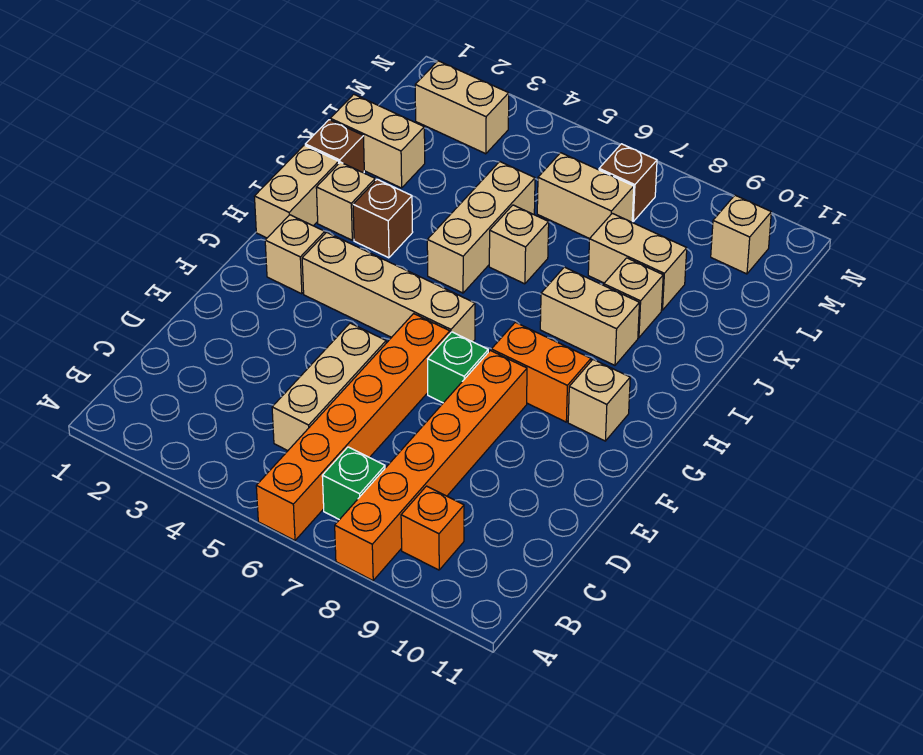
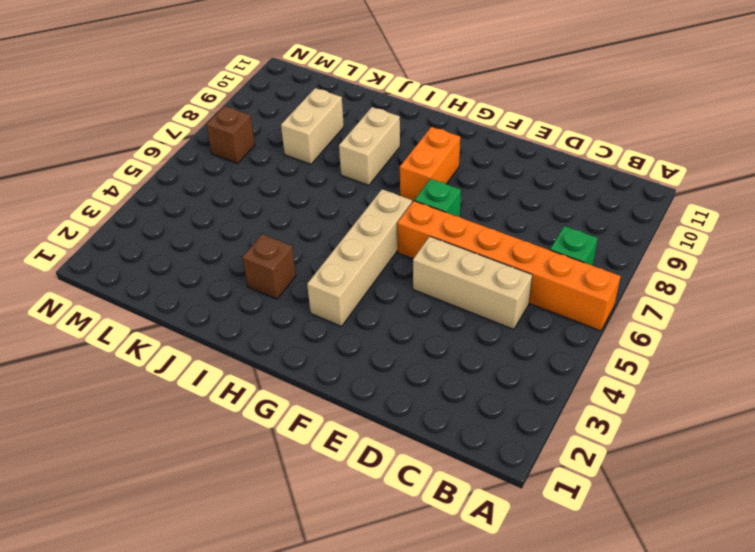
none -> orange 1x6 brick [335,350,527,580]
none -> orange 1x1 brick [401,486,464,570]
none -> tan 1x1 brick [265,215,325,294]

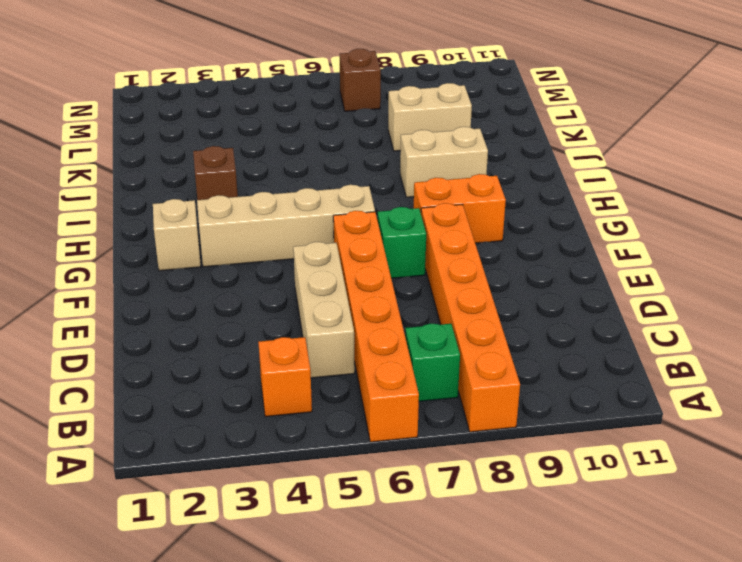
orange 1x1 brick [258,337,312,417] -> orange 1x1 brick moved to [401,486,464,570]
none -> tan 1x1 brick [568,360,630,441]
none -> tan 1x2 brick [254,145,339,238]
none -> tan 1x1 brick [316,162,375,240]

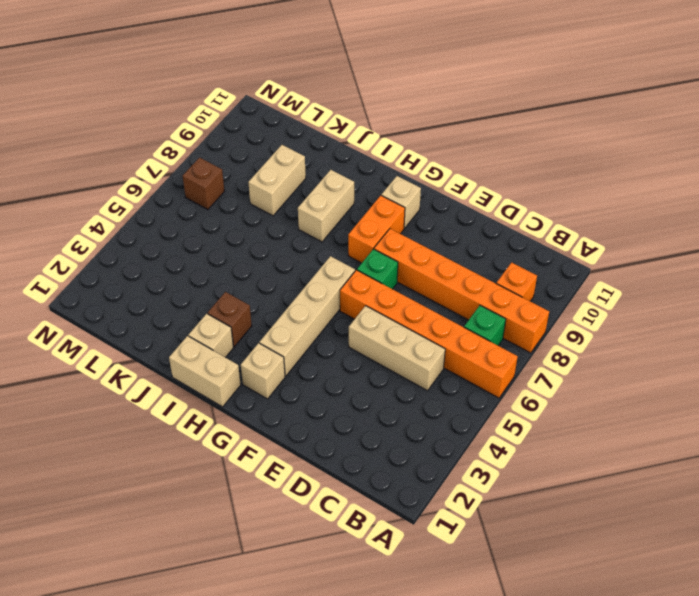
none -> tan 1x3 brick [427,162,535,293]
none -> brown 1x1 brick [305,120,364,173]
none -> tan 1x1 brick [489,205,549,284]

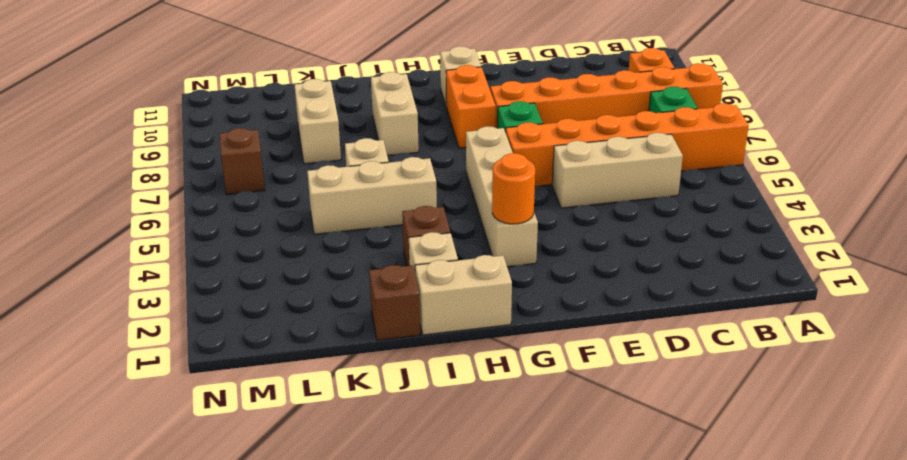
orange 1x1 round brick [492,153,535,224] -> none
none -> tan 1x1 brick [265,215,325,294]
none -> tan 1x1 brick [604,258,663,338]
none -> tan 1x2 brick [330,94,425,188]

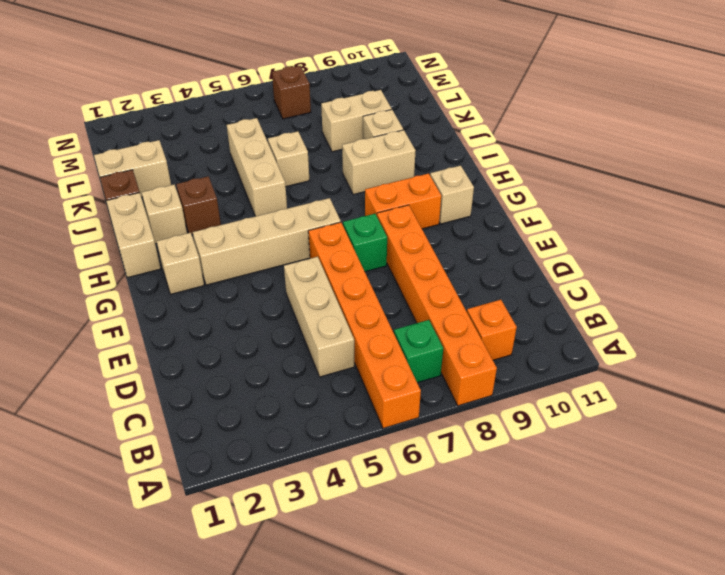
none -> tan 1x2 brick [537,153,634,239]
none -> tan 1x2 brick [415,61,509,154]
none -> tan 1x1 brick [711,195,771,274]

